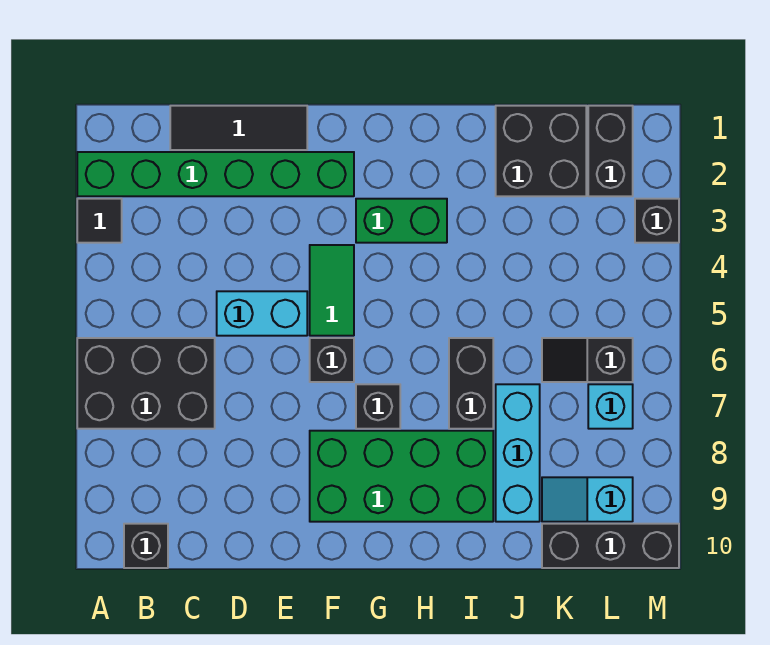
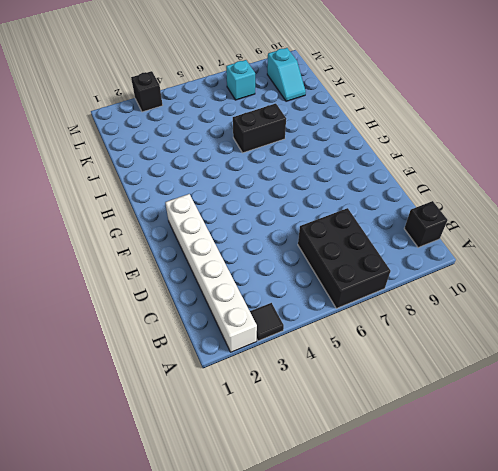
white 1x6 brick [165,194,257,352] -> green 1x6 brick [77,152,354,196]
none -> black 1x3 tile [170,106,307,150]
none -> cyan 1x2 brick [217,291,307,336]
none -> green 1x2 tile [310,245,354,336]

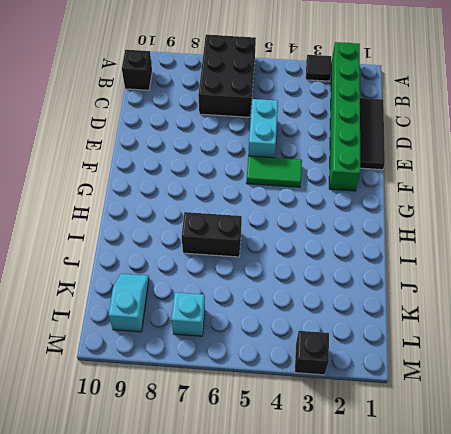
none -> black 1x1 brick [310,338,354,382]
none -> green 2x4 brick [310,431,493,522]
none -> green 1x2 brick [356,199,447,243]

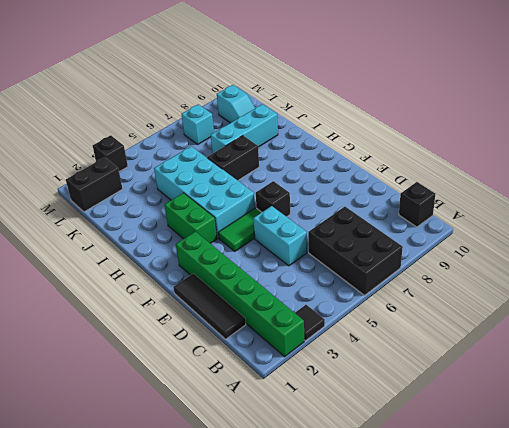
cyan 2x4 brick [154,146,255,238] -> none
none -> green 2x4 brick [310,431,493,522]
none -> black 1x1 brick [356,384,400,429]
none -> black 2x2 brick [496,106,586,196]

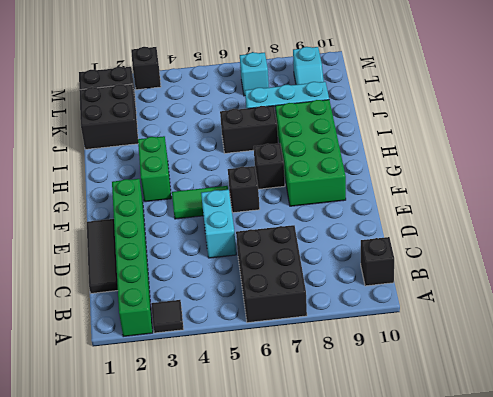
none -> black 1x2 slope [542,338,633,382]
none -> black 1x3 brick [542,524,679,568]

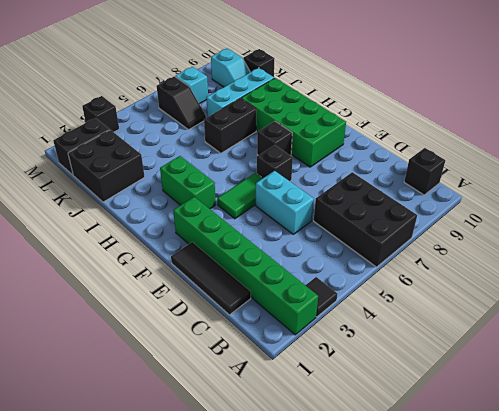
black 1x1 brick [243,49,275,77] -> black 1x3 brick [542,524,679,568]

